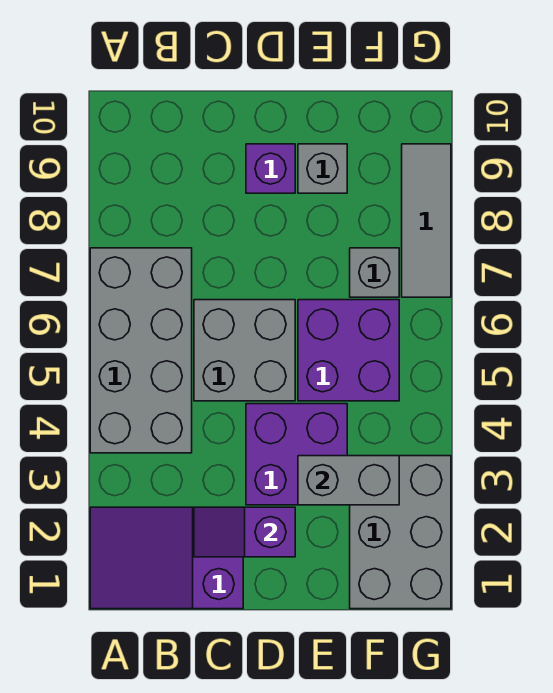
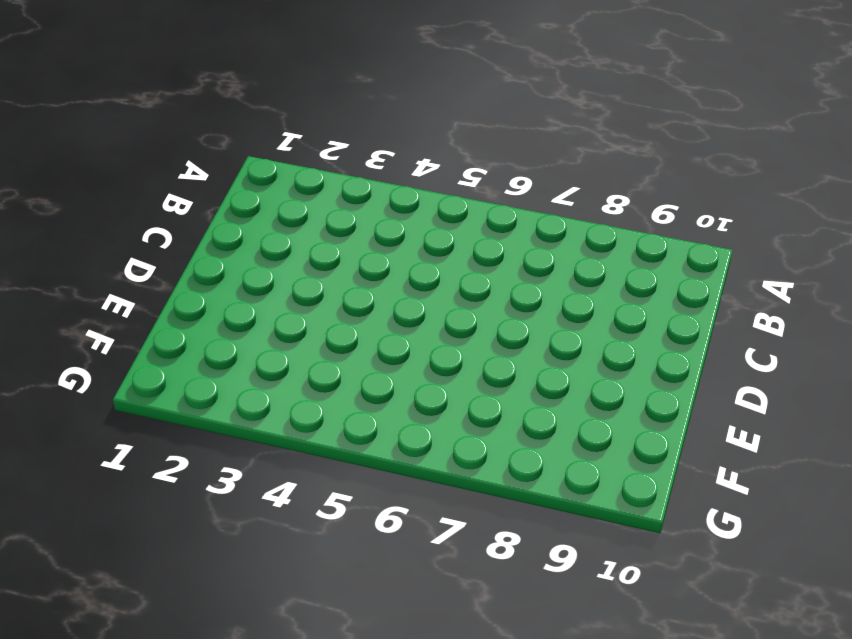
none -> purple 2x3 slope [90,507,243,609]
none -> grey 2x4 brick [90,248,192,453]
none -> grey 2x2 brick [194,300,295,401]

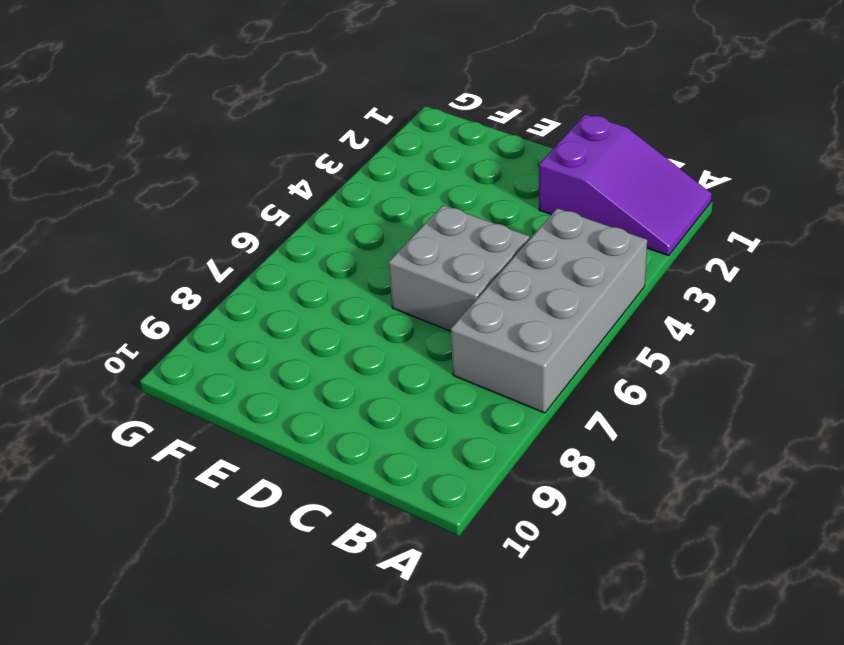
none -> purple 2x2 brick [246,404,347,505]
none -> purple 1x1 brick [246,144,295,193]
none -> purple 2x2 brick [298,300,399,401]

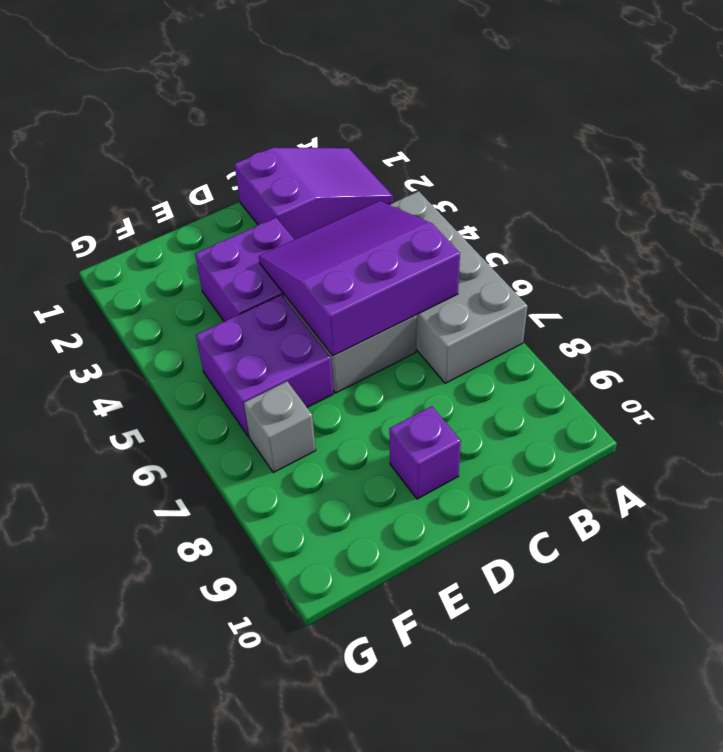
purple 3x3 slope [259,201,460,356] -> none
none -> grey 1x1 brick [298,144,347,193]
none -> grey 2x3 brick [350,456,451,609]
none -> grey 1x3 tile [402,144,451,297]

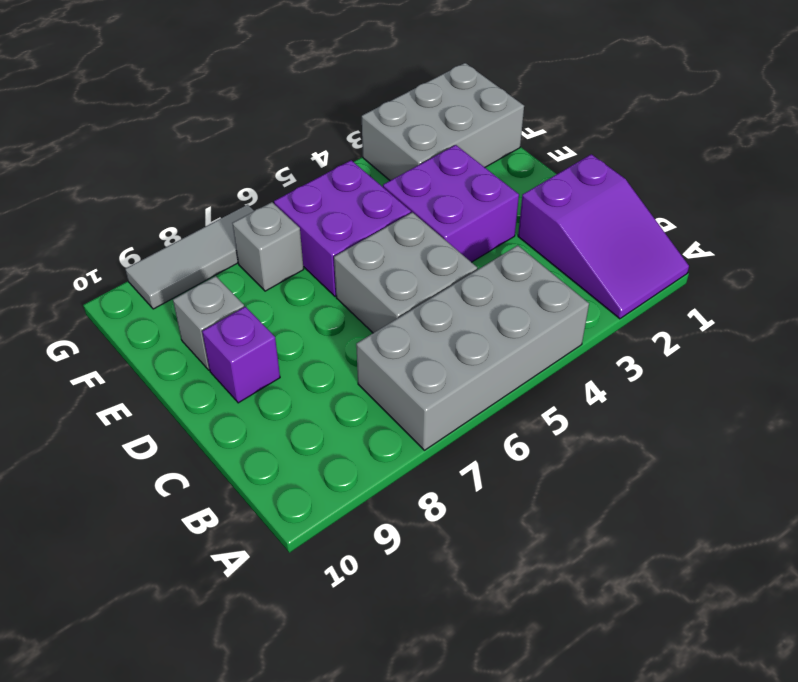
none -> purple 1x2 slope [194,507,295,557]
none -> grey 1x2 brick [298,456,399,505]

